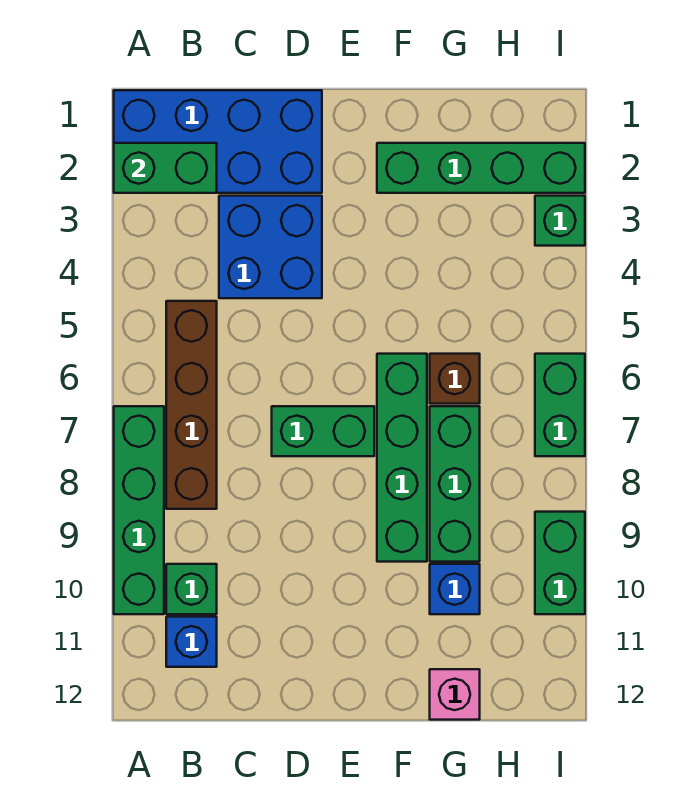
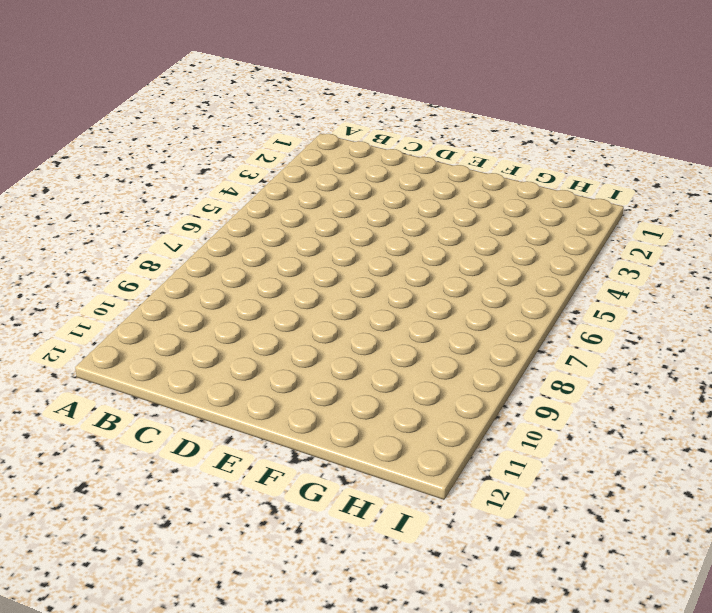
none -> blue 2x4 brick [114,90,322,193]
none -> green 1x4 brick [114,406,164,614]
none -> brown 1x4 brick [166,301,217,509]

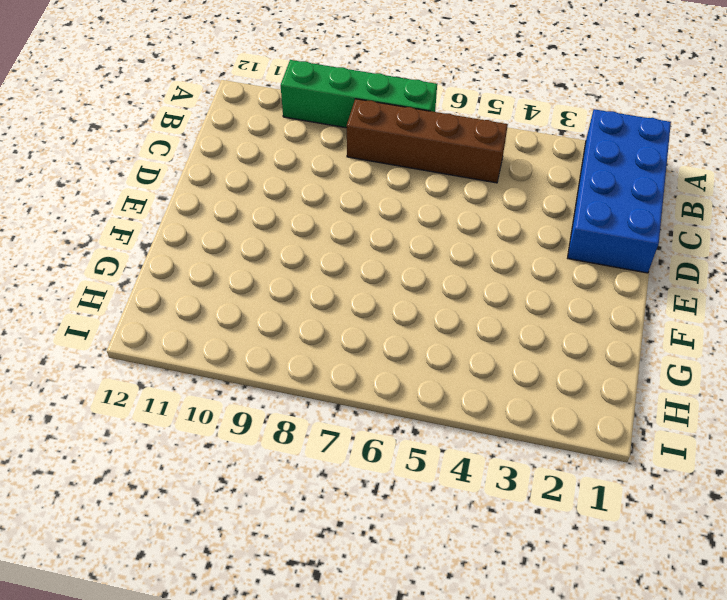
none -> green 1x1 brick [166,564,217,614]
none -> blue 1x1 brick [166,617,217,667]
none -> blue 2x2 brick [219,196,322,298]

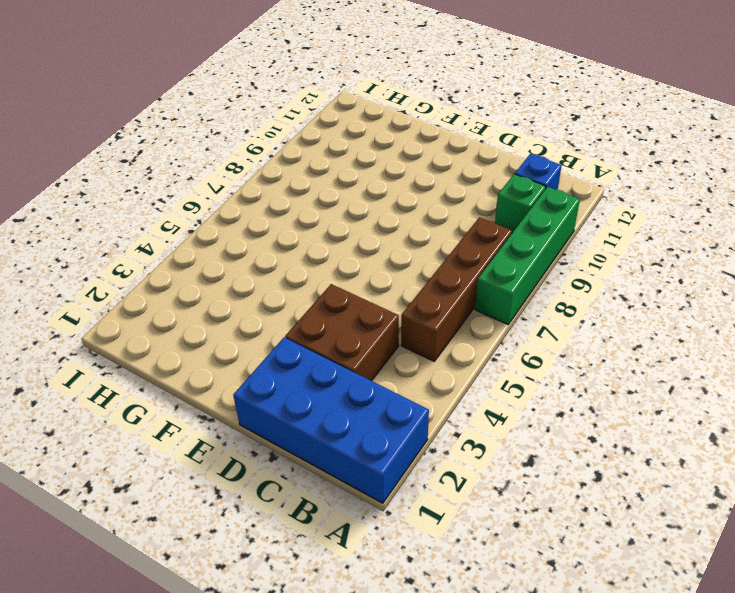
brown 2x2 brick [285,284,399,381] -> blue 2x2 brick [219,196,322,298]
none -> green 1x2 brick [272,406,374,456]
none -> green 1x4 brick [377,143,585,193]
none -> green 1x4 brick [377,354,427,562]

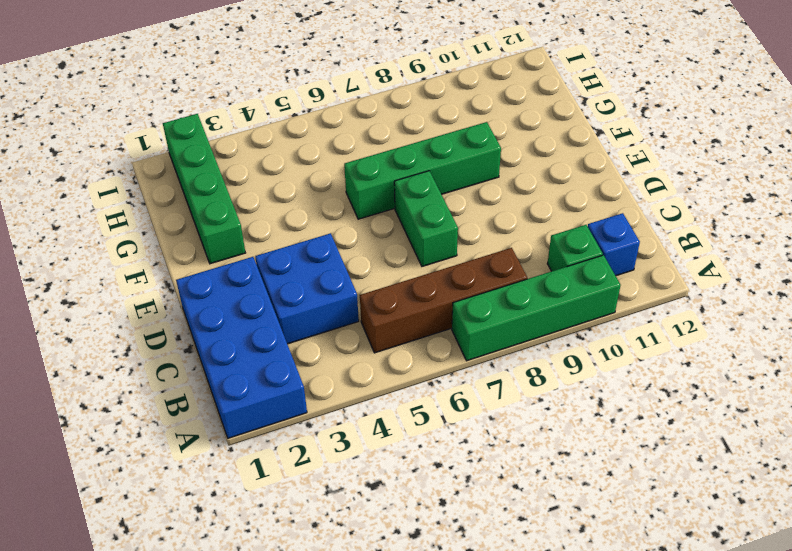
none -> brown 1x1 brick [430,354,480,404]
none -> green 1x3 brick [430,406,480,562]
none -> blue 1x1 brick [430,564,480,614]

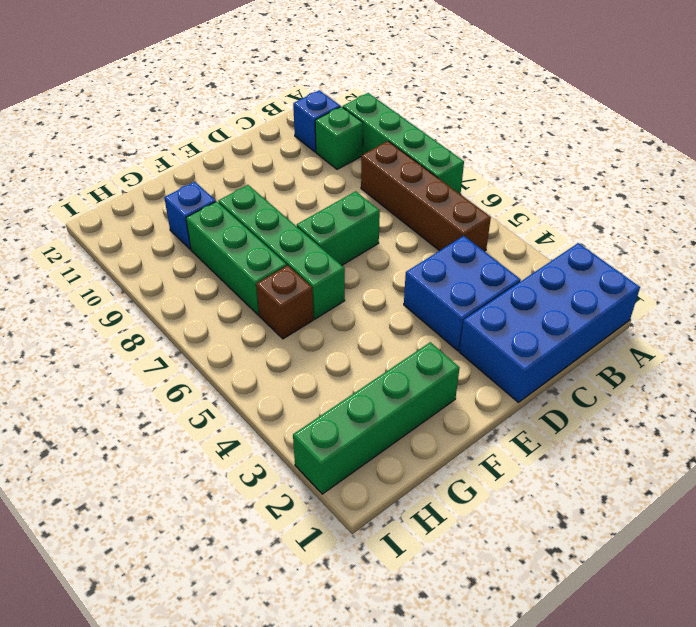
none -> pink 1x1 brick [430,669,480,720]
none -> green 1x1 brick [535,196,585,246]
none -> green 1x2 brick [535,354,585,456]

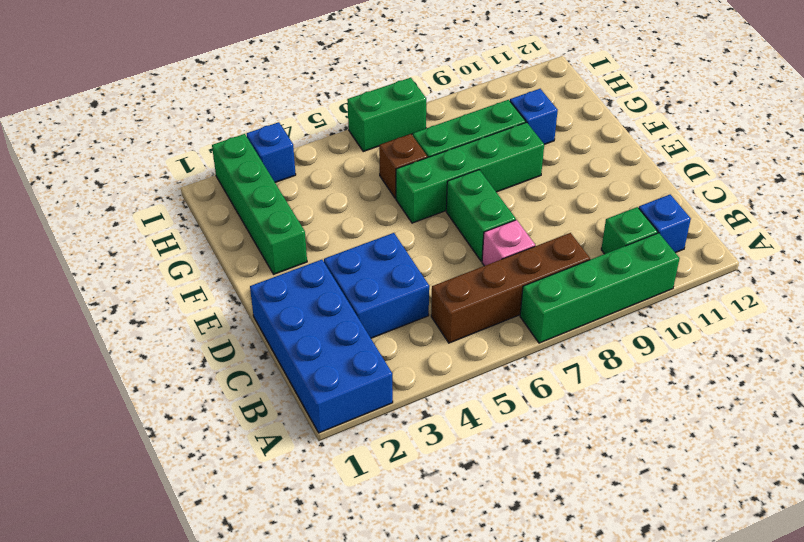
pink 1x1 brick [482,220,535,266] -> pink 1x1 brick moved to [430,669,480,720]
blue 1x1 brick [247,122,296,182] -> green 1x1 brick [535,196,585,246]
none -> green 1x2 brick [535,512,585,614]
none -> green 1x2 brick [114,143,217,193]

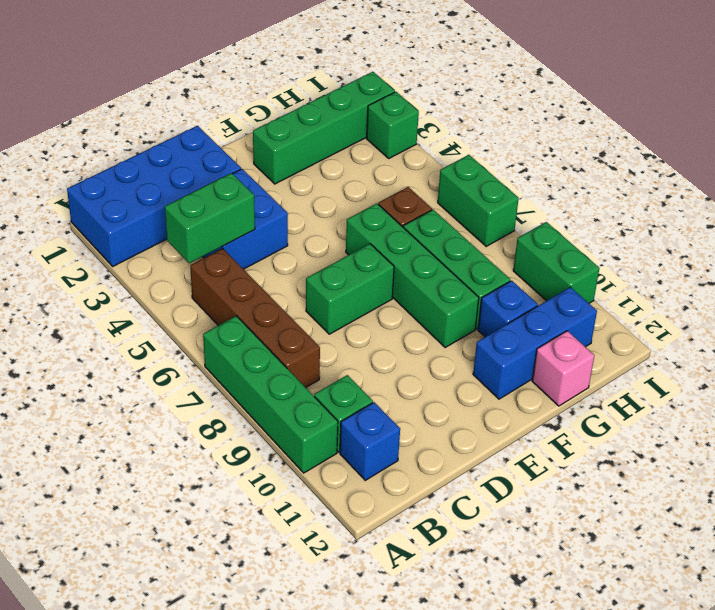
green 1x2 brick [165,173,255,263] -> green 1x2 brick moved to [114,143,217,193]
blue 1x3 brick [473,287,597,399] -> none

